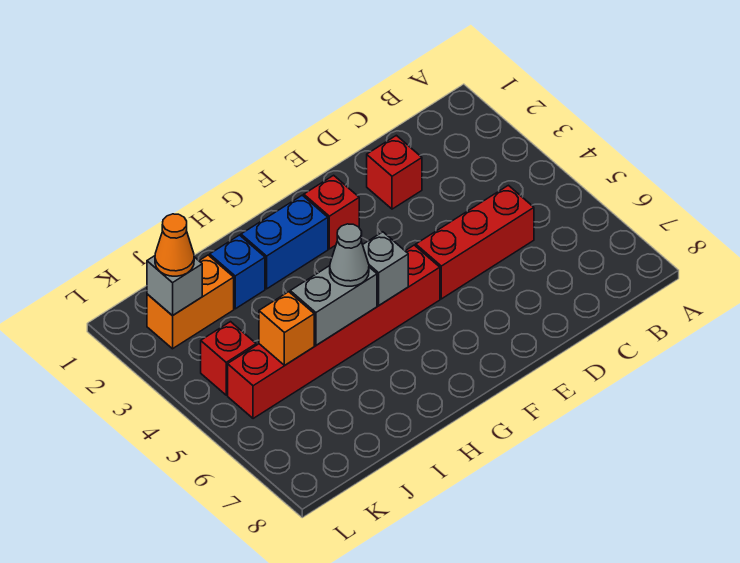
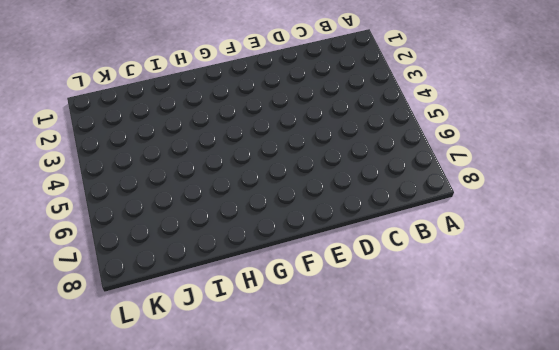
none -> red 1x3 brick [416,185,534,299]
none -> red 1x1 brick [367,135,422,209]
none -> red 1x1 brick [304,175,359,249]

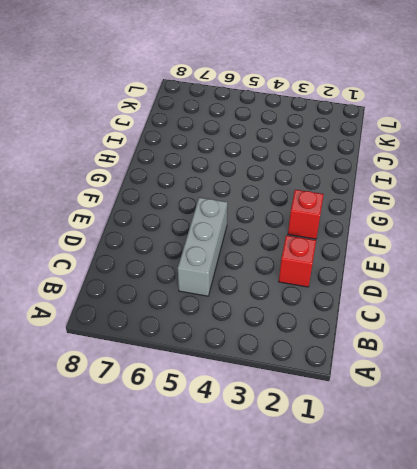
grey 1x3 brick [178,198,228,296] -> red 1x3 brick [416,185,534,299]
none -> red 1x6 brick [228,245,440,419]
none -> blue 1x2 brick [241,195,328,289]
none -> blue 1x1 brick [210,235,265,309]

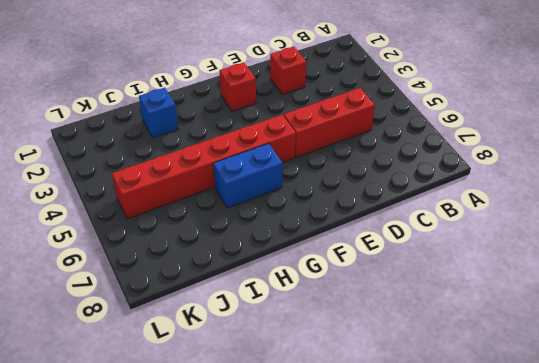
blue 1x2 brick [213,143,282,208] -> blue 1x2 brick moved to [241,195,328,289]
none -> orange 1x2 brick [147,255,234,349]
none -> red 1x1 brick [201,322,256,395]
none -> grey 1x1 brick [363,232,408,305]

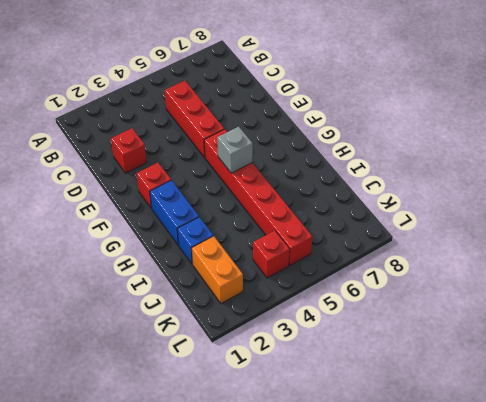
none -> grey 1x2 brick [290,266,377,345]
none -> orange 1x1 brick [259,292,314,365]
none -> grey 1x1 brick [147,256,202,316]

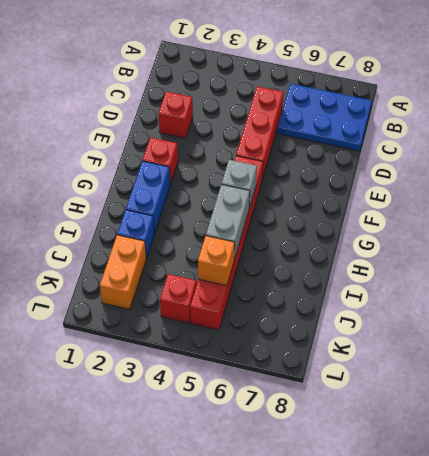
blue 2x3 plate [277,84,372,151] -> none
none -> grey 1x1 brick [147,256,202,316]
none -> grey 1x1 cone [330,224,369,286]
none -> orange 1x1 cone [155,214,194,276]

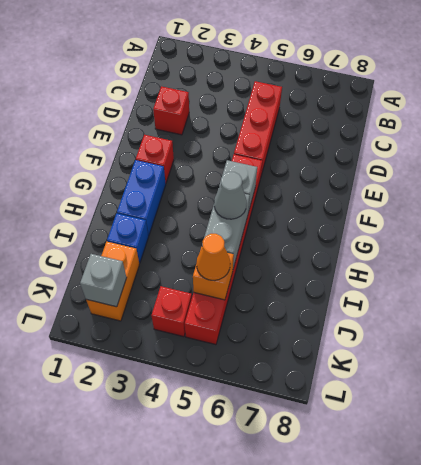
orange 1x1 cone [196,234,230,280] -> orange 1x1 cone moved to [155,214,194,276]

